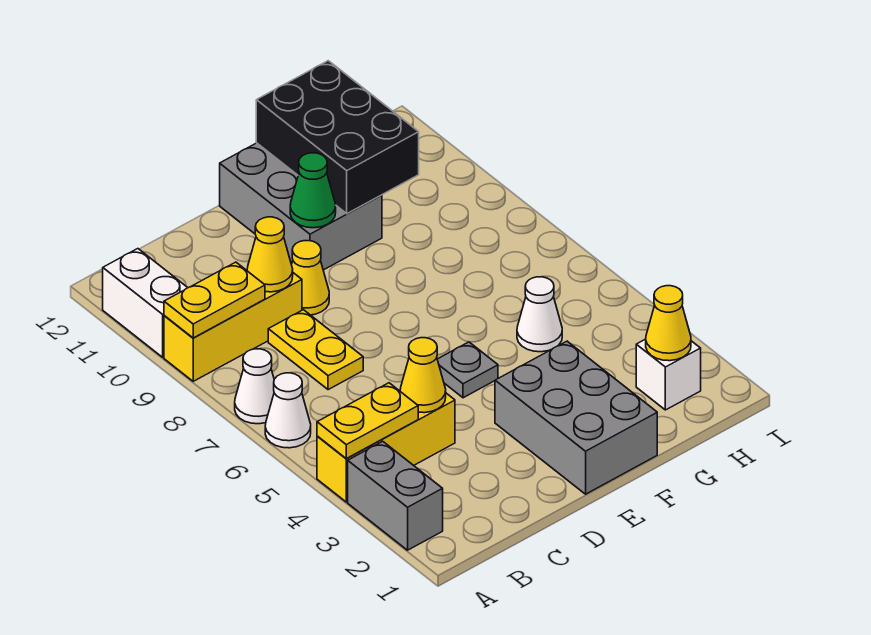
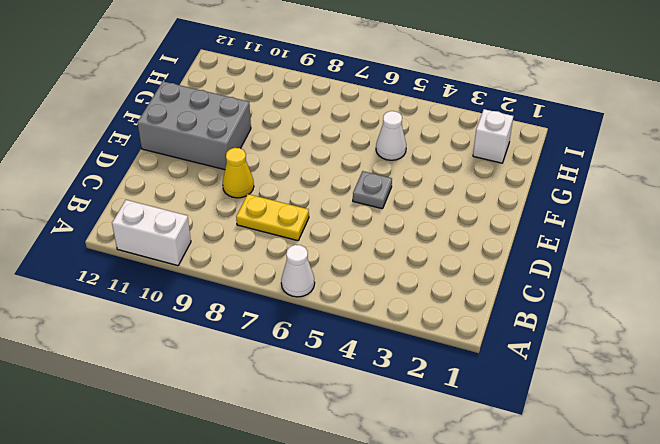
none -> grey 1x2 brick [348,441,443,550]
none -> yellow 1x3 brick [317,393,455,502]
none -> white 1x1 cone [235,349,274,424]

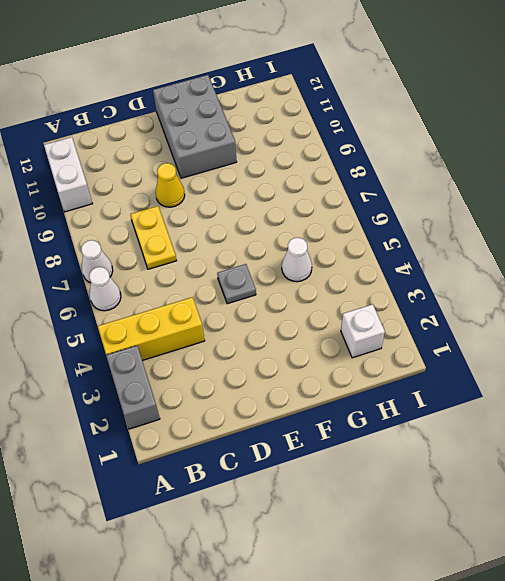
none -> yellow 1x3 brick [164,273,302,381]
none -> grey 2x3 brick [495,341,657,494]
none -> yellow 1x2 plate [317,383,418,458]

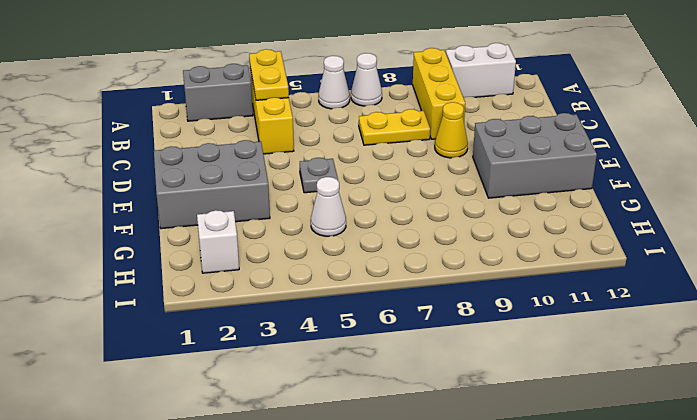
none -> yellow 1x2 plate [164,262,265,338]
none -> yellow 1x1 cone [400,338,446,413]
none -> yellow 1x1 cone [247,217,293,292]

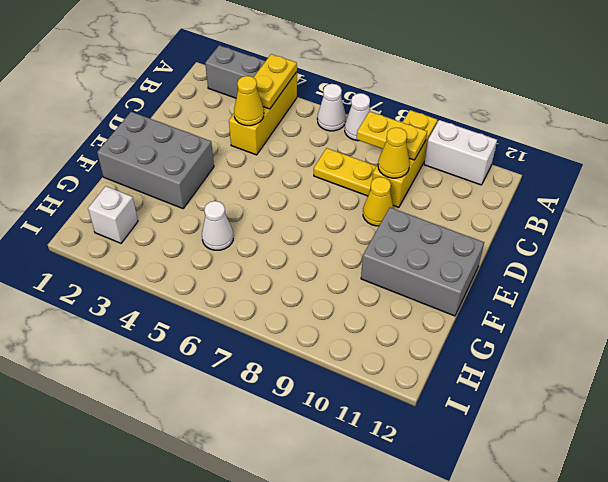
yellow 1x2 plate [357,111,427,160] -> yellow 1x2 plate turned to [164,262,265,338]
none -> grey 1x1 plate [437,342,498,398]
none -> green 1x1 cone [290,153,336,228]
none -> black 2x3 brick [256,61,419,214]

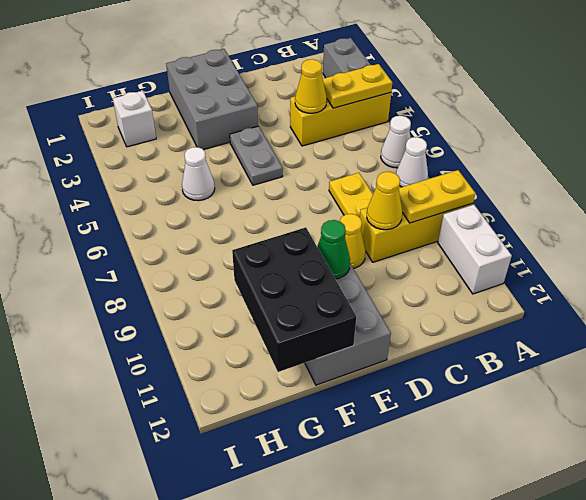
grey 1x2 plate [230,126,283,185] -> grey 1x1 plate [437,342,498,398]
none -> yellow 1x1 cone [646,286,691,361]

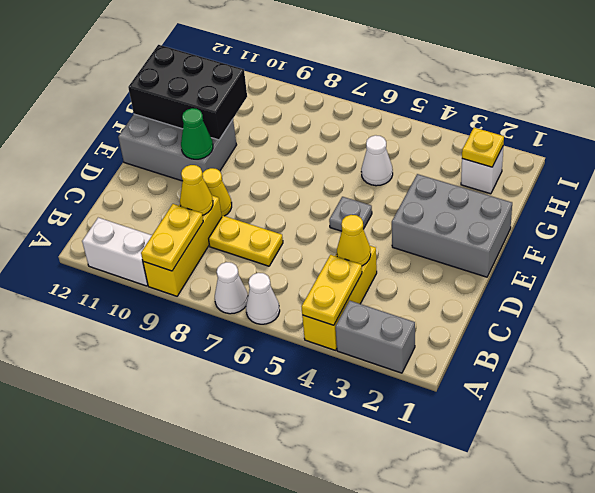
yellow 1x1 plate [462,128,504,167] -> yellow 1x1 cone [646,286,691,361]

